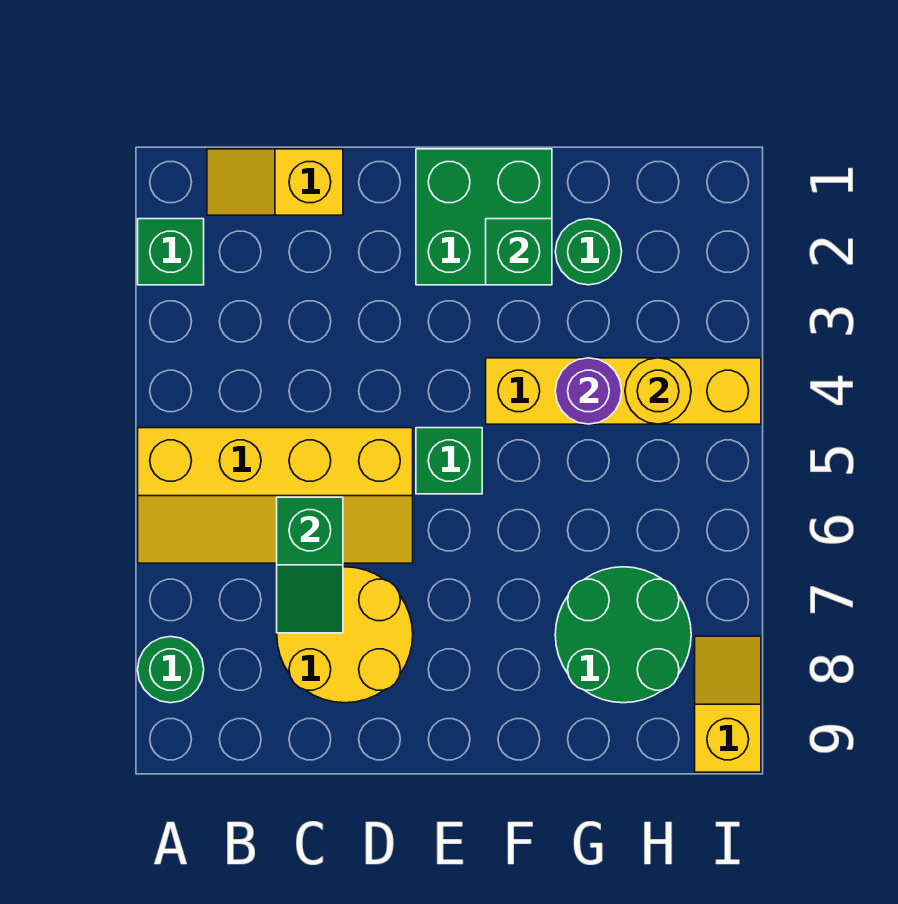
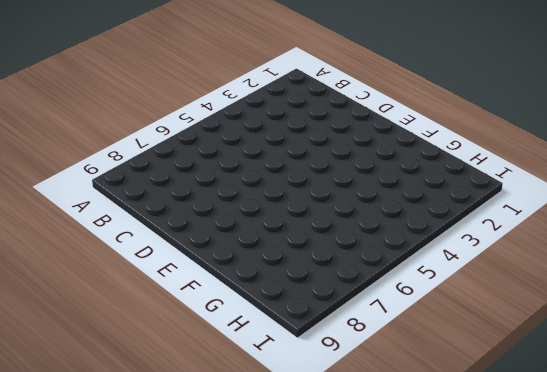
none -> green 1x1 brick [138,219,204,285]
none -> yellow 2x4 slope [138,428,413,563]
none -> green 1x1 round brick [138,637,204,703]

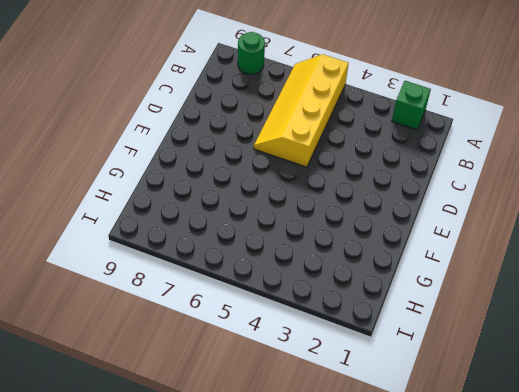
none -> yellow 1x2 slope [207,149,343,215]
none -> yellow 2x2 round brick [277,567,413,703]
none -> green 2x2 brick [416,149,552,285]

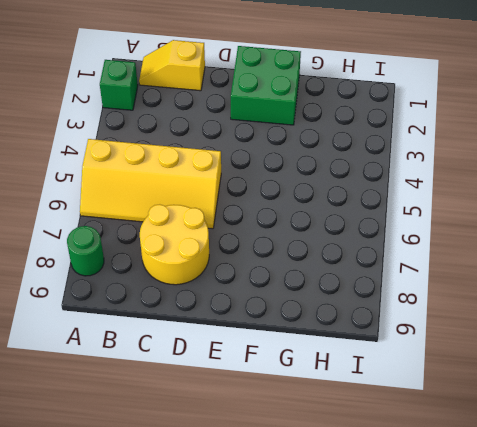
none -> green 1x1 brick [416,428,482,494]
none -> yellow 1x4 brick [486,358,761,424]
none -> green 1x1 round brick [555,219,622,285]

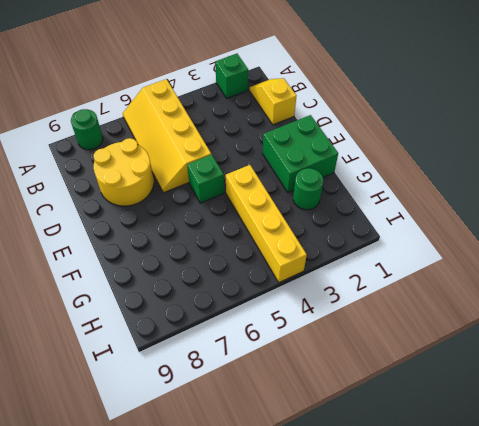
none -> green 2x2 round brick [555,567,691,703]
none -> yellow 1x2 slope [695,636,761,772]
none -> green 1x2 slope [277,497,343,633]

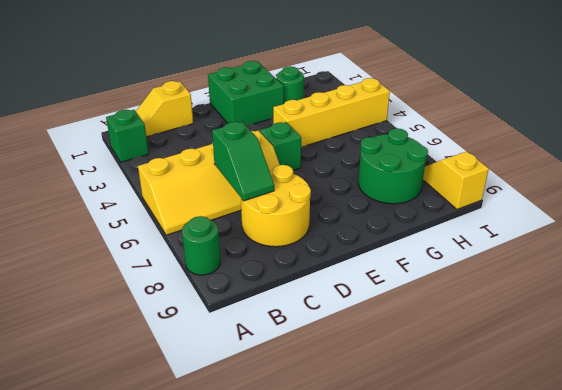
none -> green 1x1 brick [486,219,552,285]
none -> purple 1x1 round brick [555,358,622,424]
none -> yellow 1x1 round brick [625,358,691,424]

